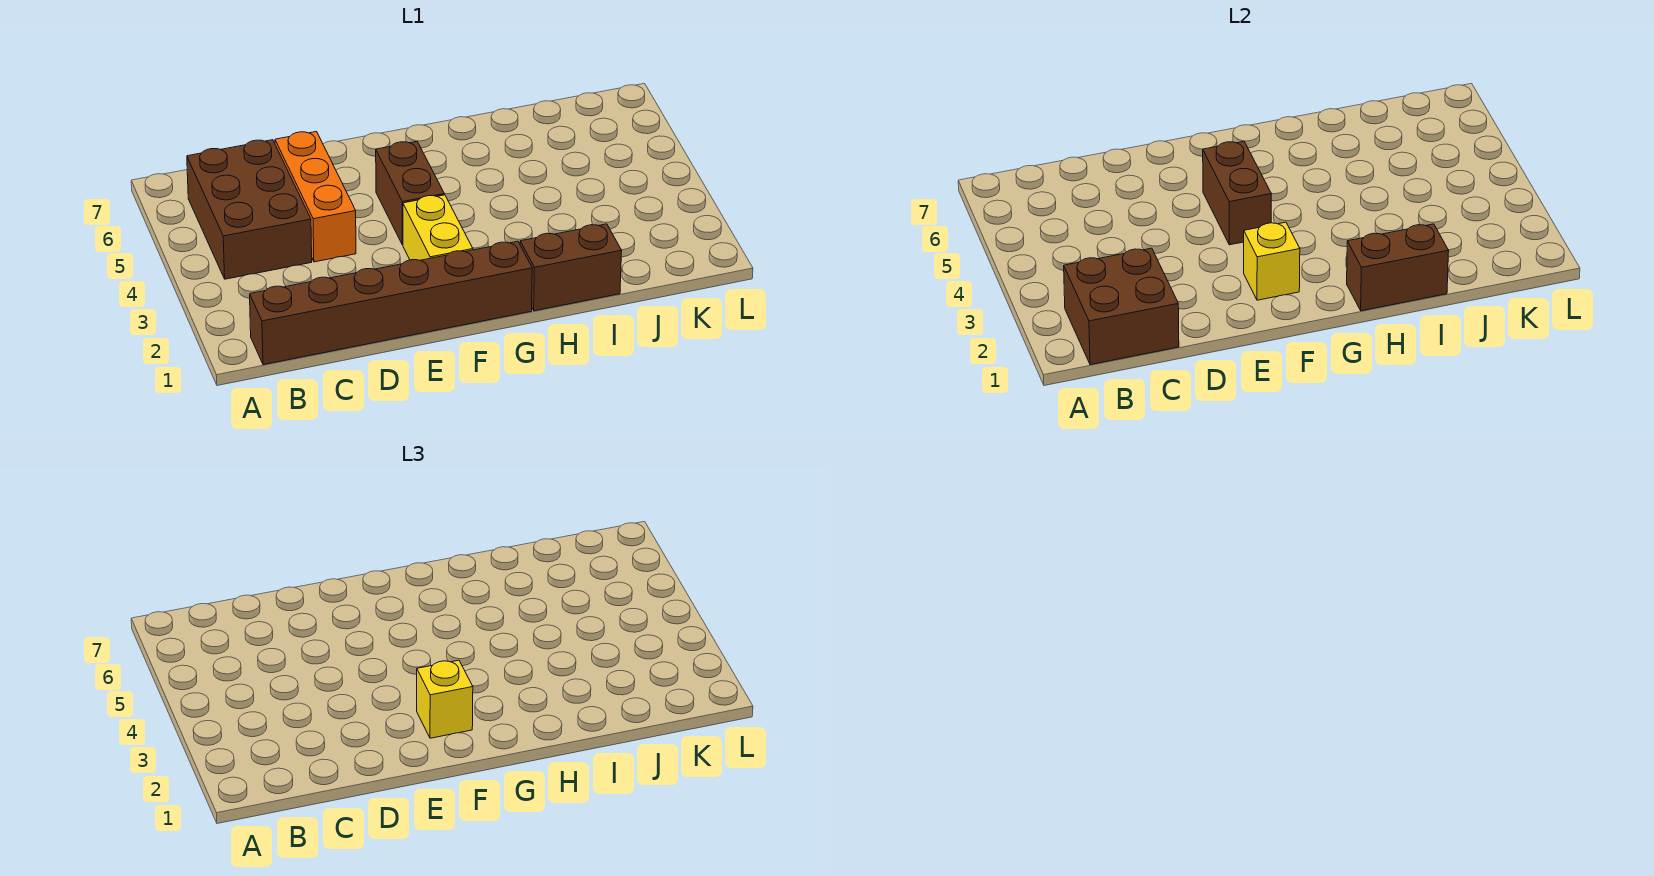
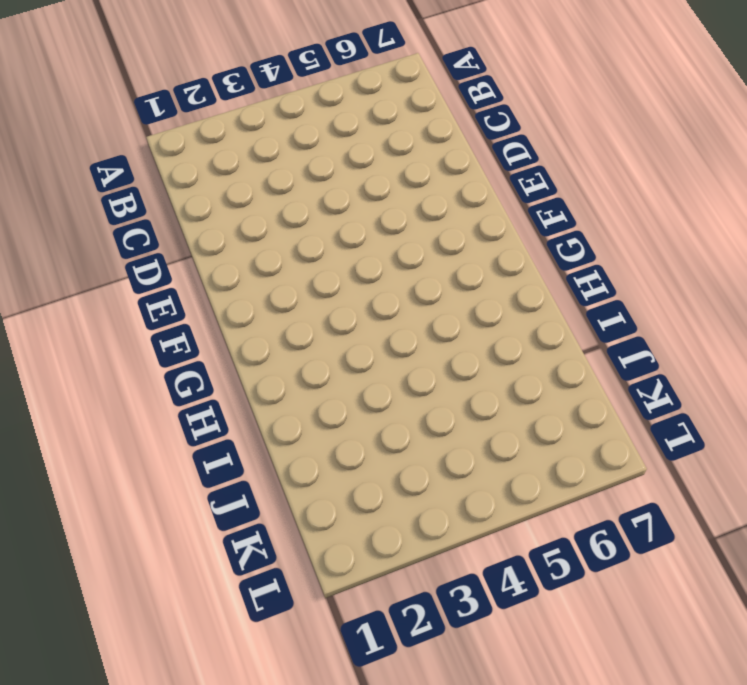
none -> brown 1x6 brick [250,241,532,365]
none -> brown 2x3 brick [187,140,312,279]

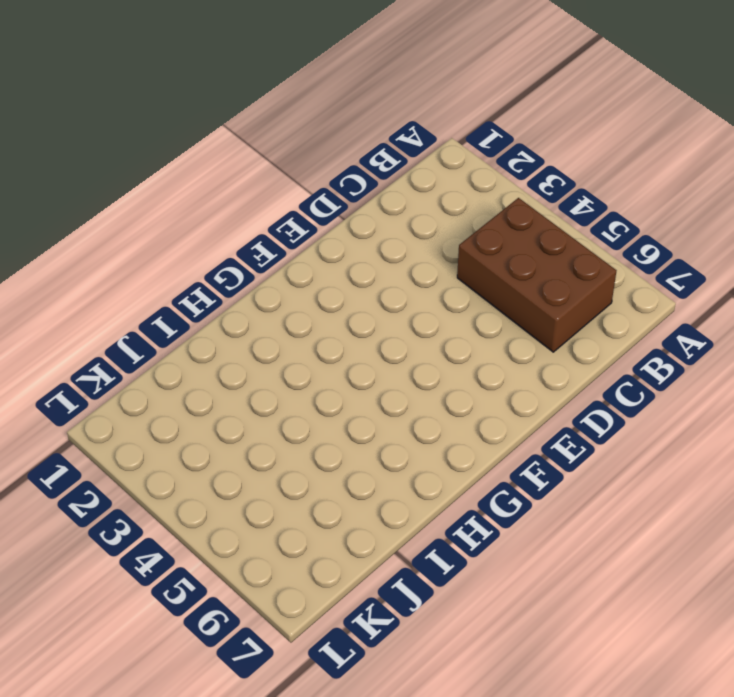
none -> brown 1x6 brick [250,241,532,365]
none -> orange 1x3 brick [275,132,356,262]

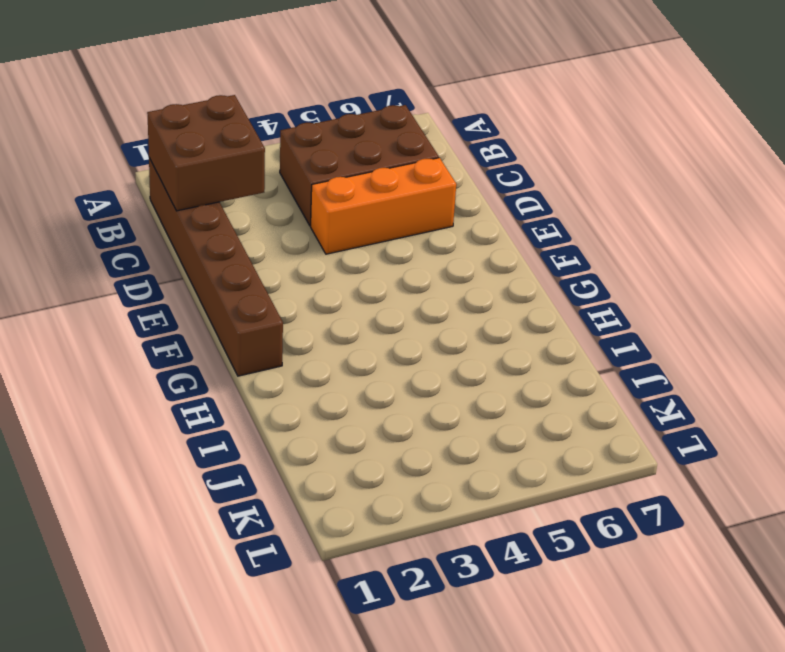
none -> yellow 1x2 brick [403,195,473,260]
none -> brown 1x2 brick [376,141,444,245]

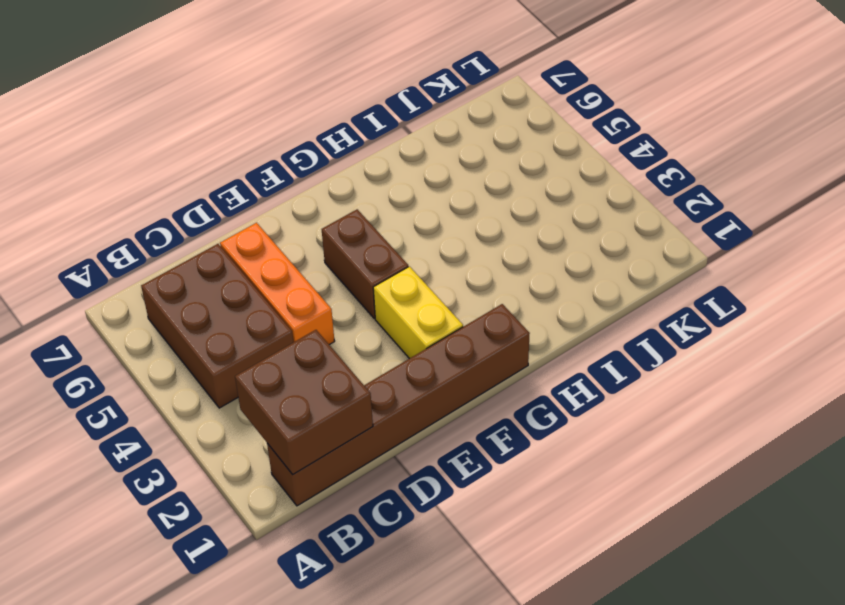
none -> brown 1x2 brick [520,224,622,311]
none -> yellow 1x1 brick [1244,222,1300,300]

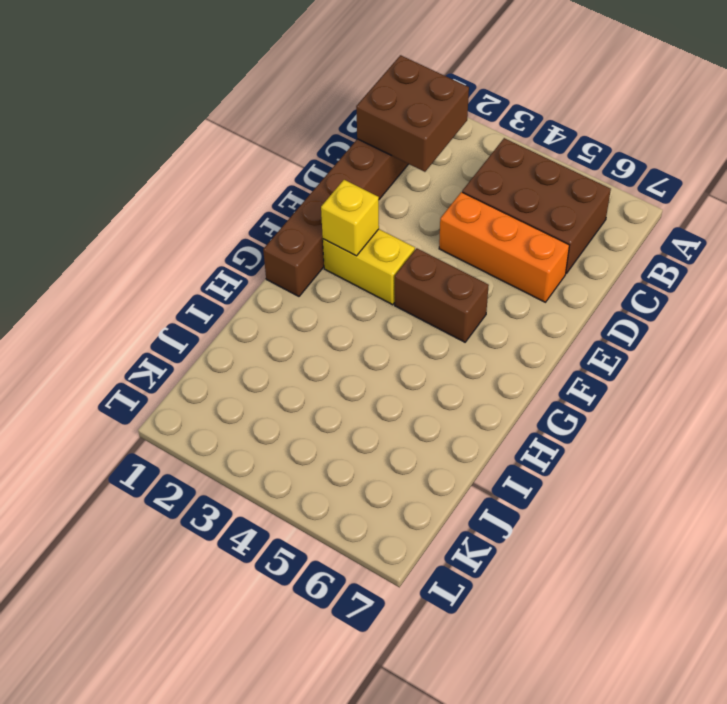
none -> brown 1x2 brick [520,224,622,311]
none -> brown 1x2 brick [1203,141,1271,245]

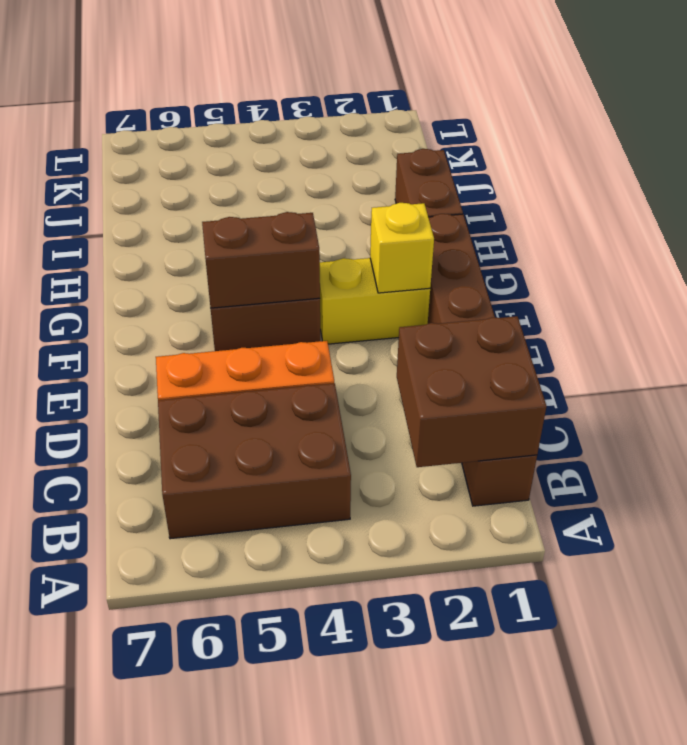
none -> brown 1x2 brick [1347,224,1449,311]
none -> yellow 1x1 brick [417,660,473,738]

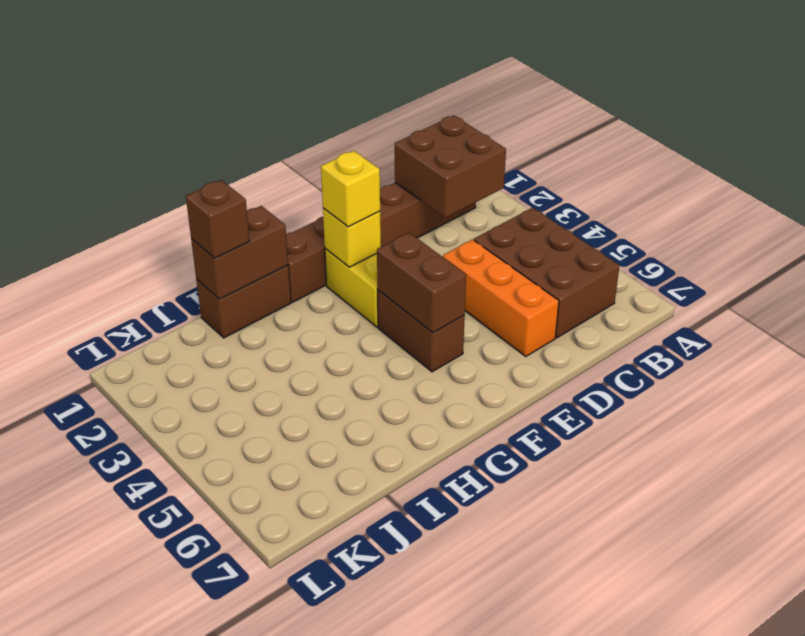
brown 1x1 brick [186,180,250,258] -> none

